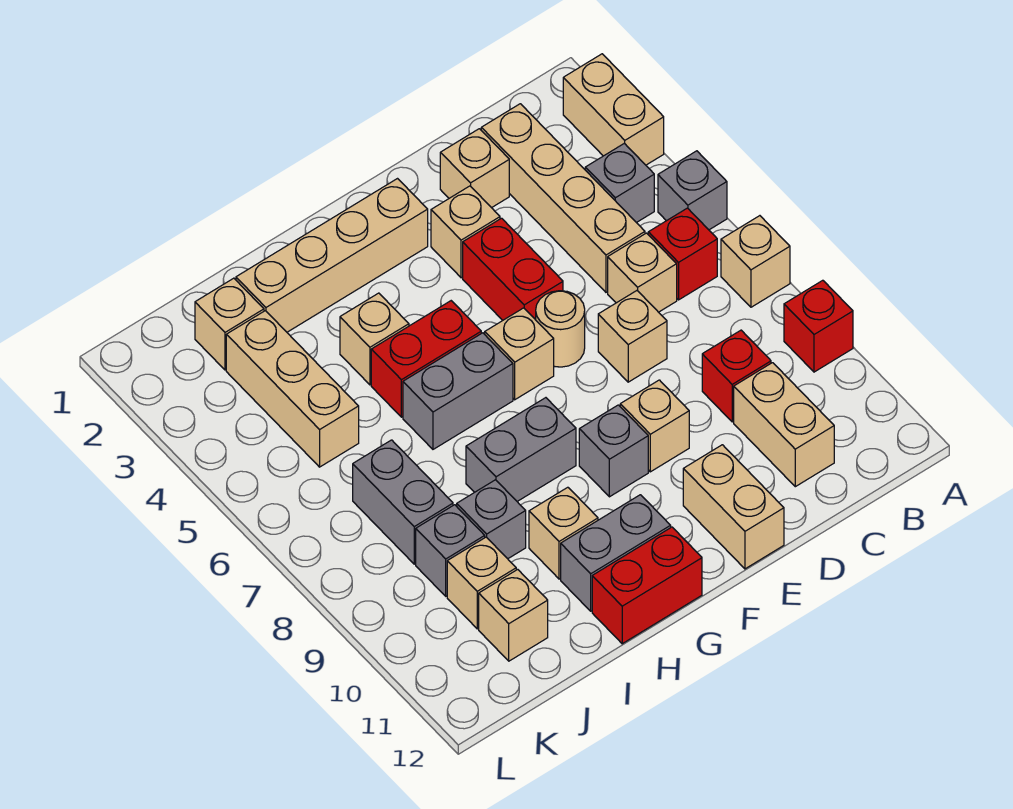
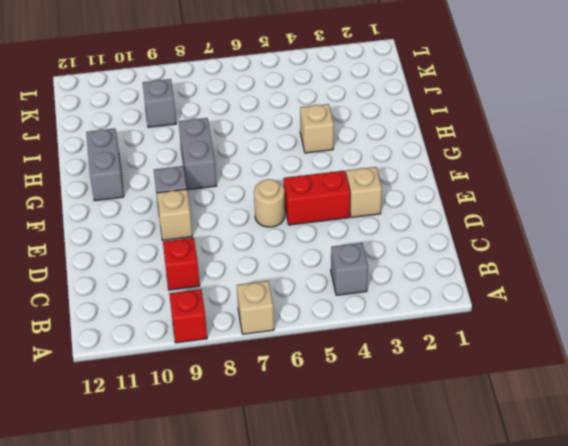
none -> tan 1x2 brick [563,54,664,165]
none -> grey 1x1 brick [658,151,727,230]
none -> red 1x1 brick [648,208,717,300]
none -> tan 1x4 brick [481,104,645,292]

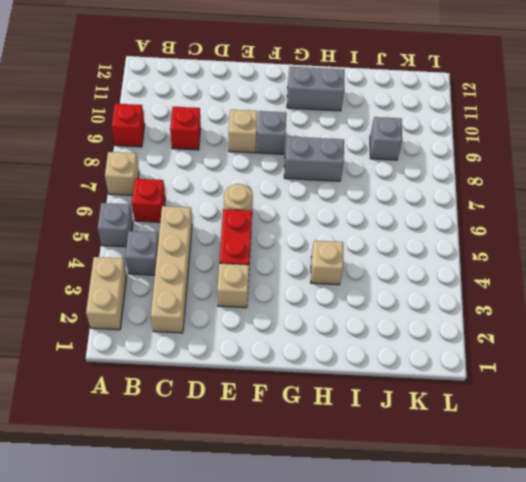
none -> tan 1x1 brick [608,233,677,312]
none -> tan 1x2 brick [734,363,834,487]
none -> tan 1x1 brick [440,129,509,208]
none -> tan 1x1 brick [598,291,667,382]

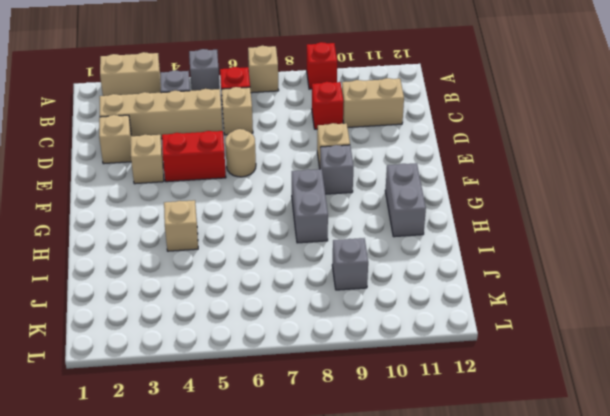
none -> tan 1x1 brick [598,291,667,382]
none -> tan 1x2 brick [683,445,784,569]
none -> tan 1x4 brick [236,179,428,332]
none -> tan 1x1 brick [485,308,554,400]

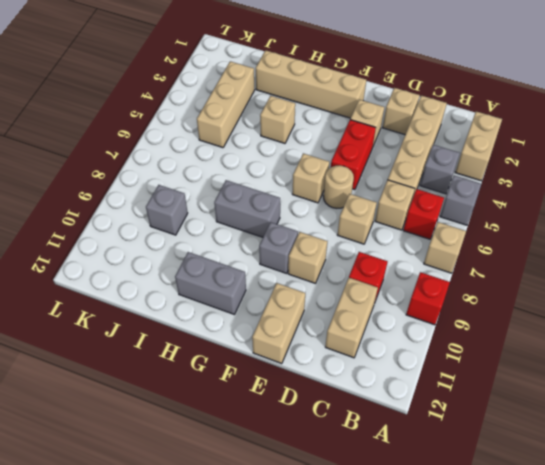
none -> red 1x2 brick [371,301,481,417]
none -> grey 1x2 brick [403,333,513,449]
none -> red 1x2 brick [592,527,702,644]
none -> tan 1x1 brick [529,487,598,579]

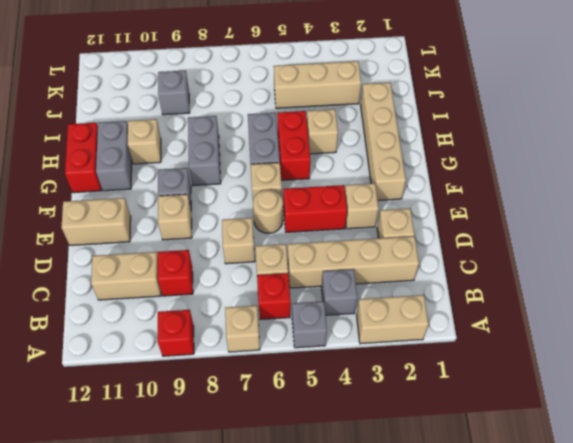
none -> grey 1x1 brick [457,480,526,559]
none -> tan 1x1 brick [195,278,264,370]
none -> grey 1x2 brick [353,440,453,564]
none -> tan 1x1 brick [447,537,516,629]

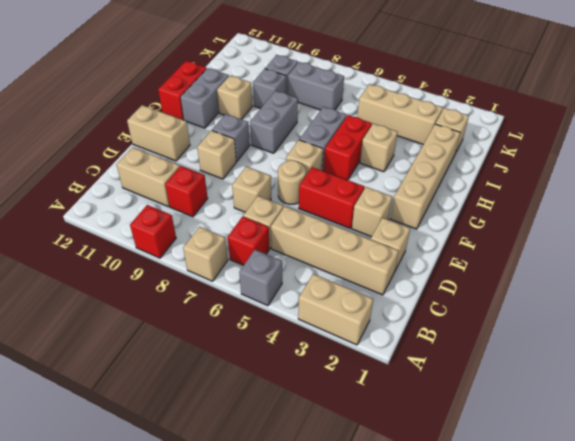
none -> grey 1x1 brick [585,143,654,223]
none -> tan 1x1 brick [447,537,516,629]
none -> tan 1x1 brick [479,569,548,661]

